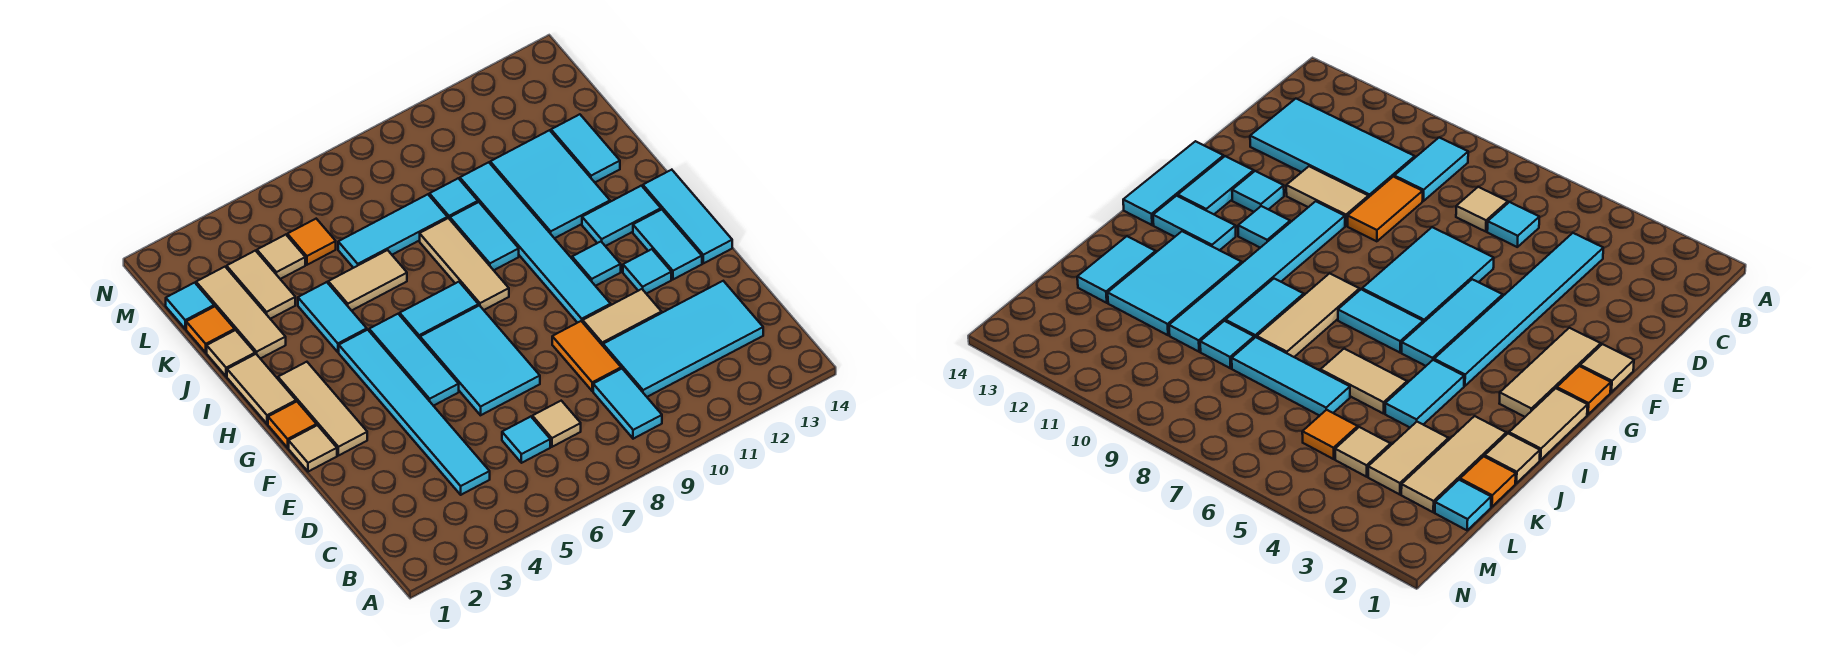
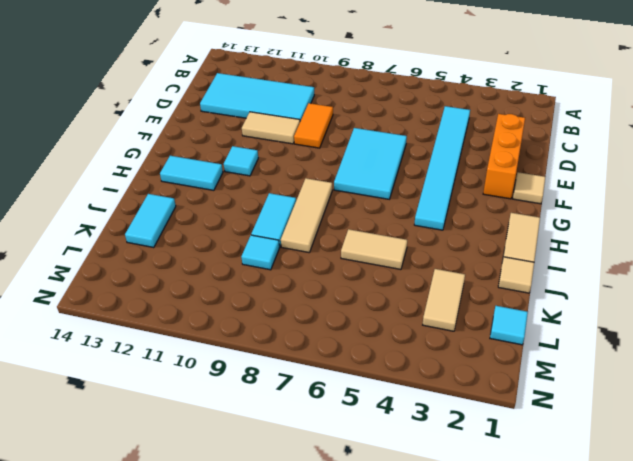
orange 1x3 brick [483,114,525,199] -> tan 1x3 tile [278,362,367,456]
none -> cyan 1x2 tile [593,369,662,439]
none -> cyan 1x1 tile [502,417,550,463]
none -> tan 1x1 tile [532,401,581,447]
none -> cyan 1x3 tile [369,314,459,406]

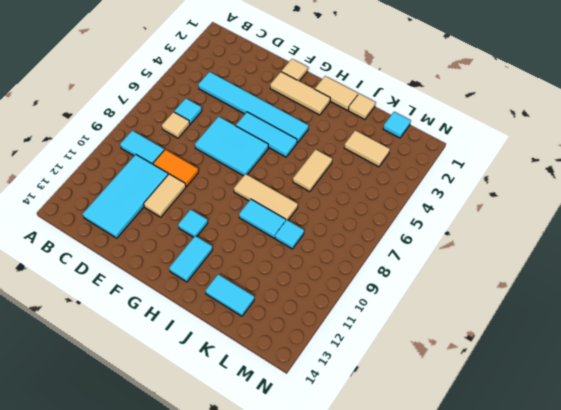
none -> cyan 1x6 tile [460,162,611,323]
none -> cyan 1x1 tile [623,249,671,294]
none -> cyan 1x2 tile [633,209,702,279]
none -> cyan 1x3 tile [643,170,732,263]

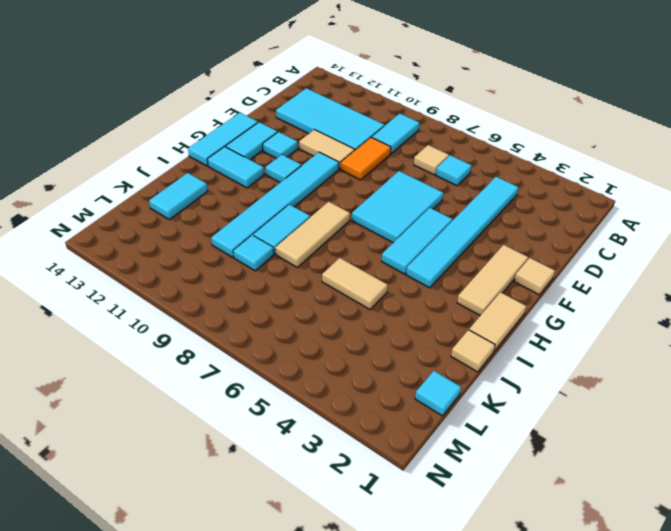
none -> orange 1x1 tile [268,402,317,448]
none -> cyan 1x2 tile [400,282,478,338]
none -> cyan 1x2 tile [298,282,367,352]
none -> cyan 2x3 tile [490,130,610,238]

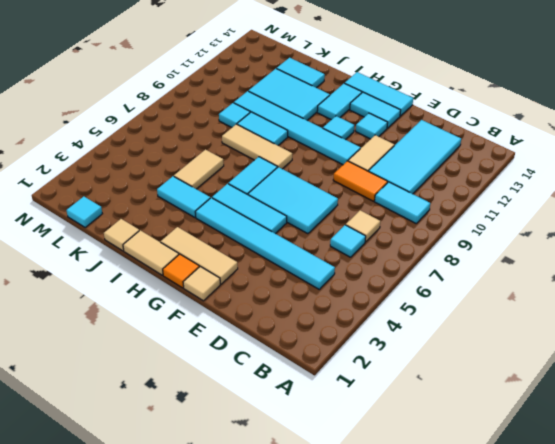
none -> tan 1x3 tile [196,267,286,359]
none -> orange 1x1 tile [186,306,235,353]
none -> tan 1x2 tile [227,251,295,319]
none -> cyan 1x3 tile [338,194,447,268]

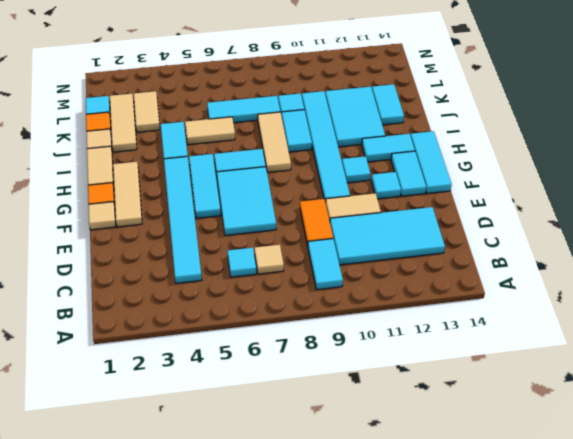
none -> tan 1x1 tile [257,235,305,279]
none -> orange 1x1 tile [287,219,336,265]

